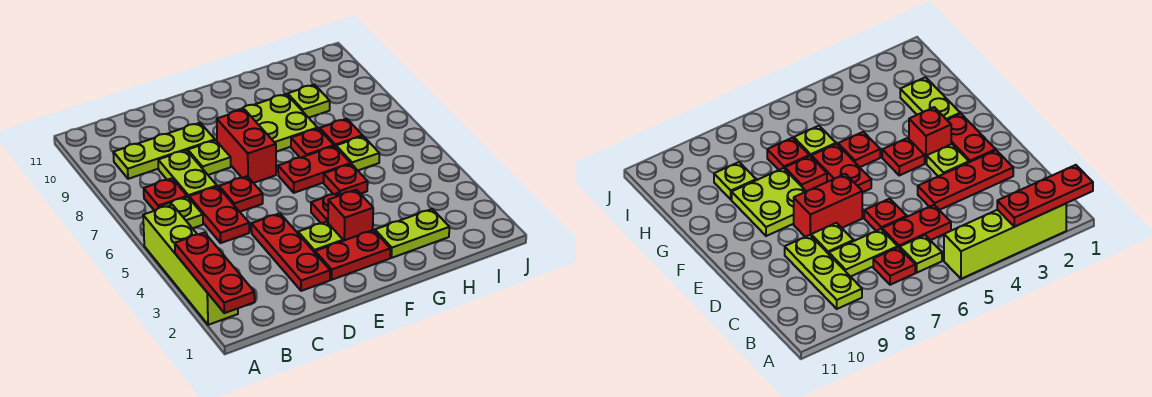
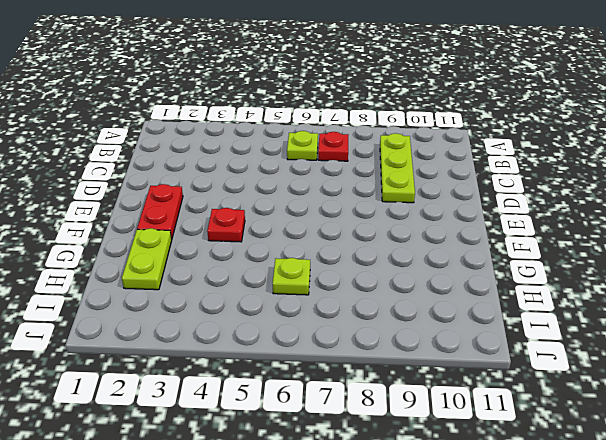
none -> lime 1x4 brick [143,205,238,325]
none -> red 1x2 plate [189,187,249,243]
none -> lime 1x2 plate [158,150,217,198]

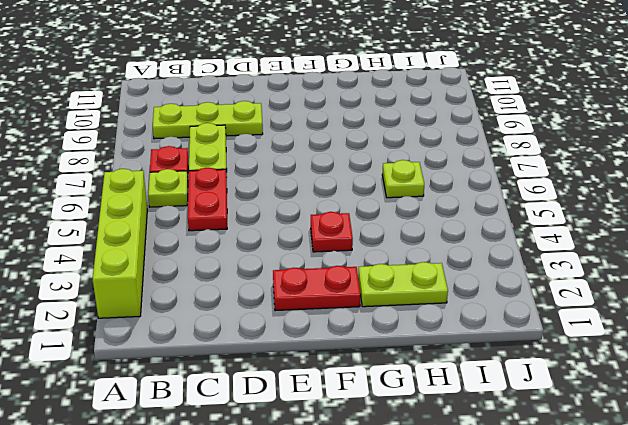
none -> red 1x3 plate [251,213,330,291]
none -> red 1x1 plate [219,176,263,212]
none -> lime 1x1 plate [188,140,231,175]

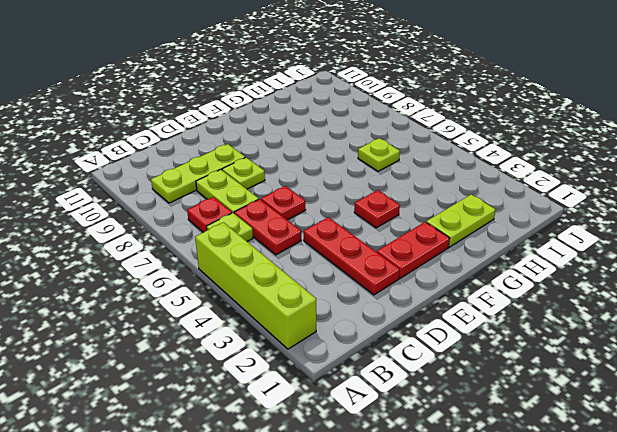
none -> lime 1x1 plate [298,222,343,252]
none -> red 1x2 brick [217,109,276,183]
none -> red 1x1 brick [328,190,373,241]

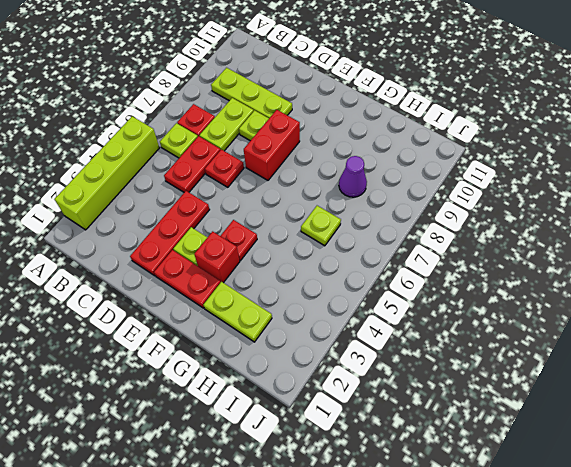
purple 1x1 cone [339,156,367,197] -> none
none -> red 1x2 plate [278,146,351,193]
none -> lime 2x2 plate [237,94,318,152]
none -> red 1x1 plate [324,164,368,195]

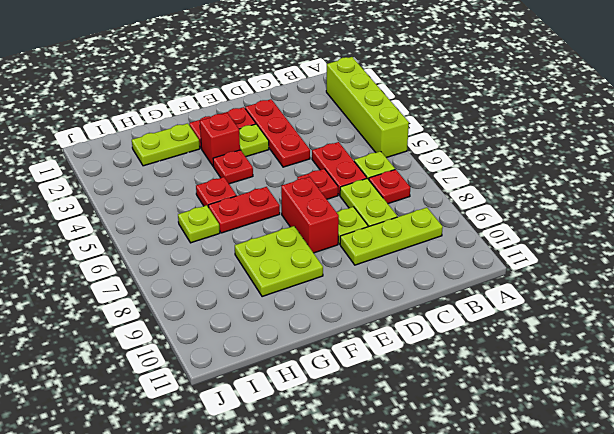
none -> red 1x1 plate [291,128,334,158]
none -> red 1x1 plate [319,119,363,147]
none -> lime 1x1 plate [288,85,330,118]

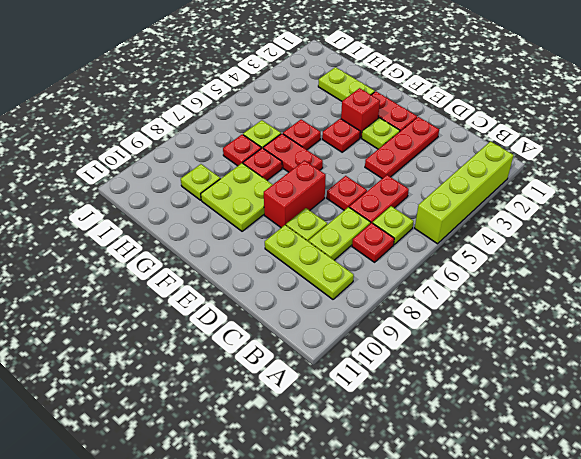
none -> red 1x3 plate [175,233,255,313]

